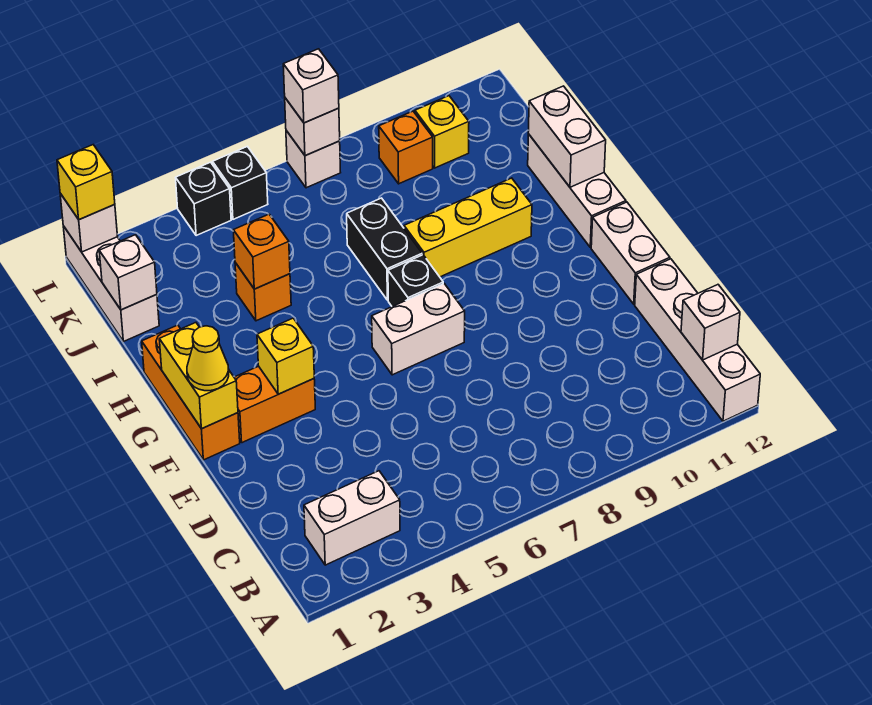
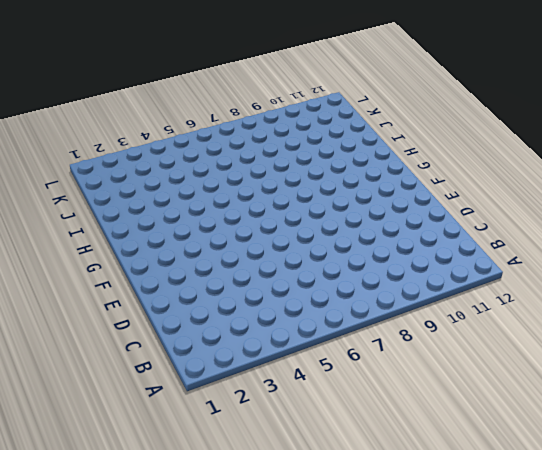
none -> white 1x4 brick [635,259,760,421]
none -> white 1x2 brick [304,471,400,565]
none -> white 1x2 brick [591,202,670,304]

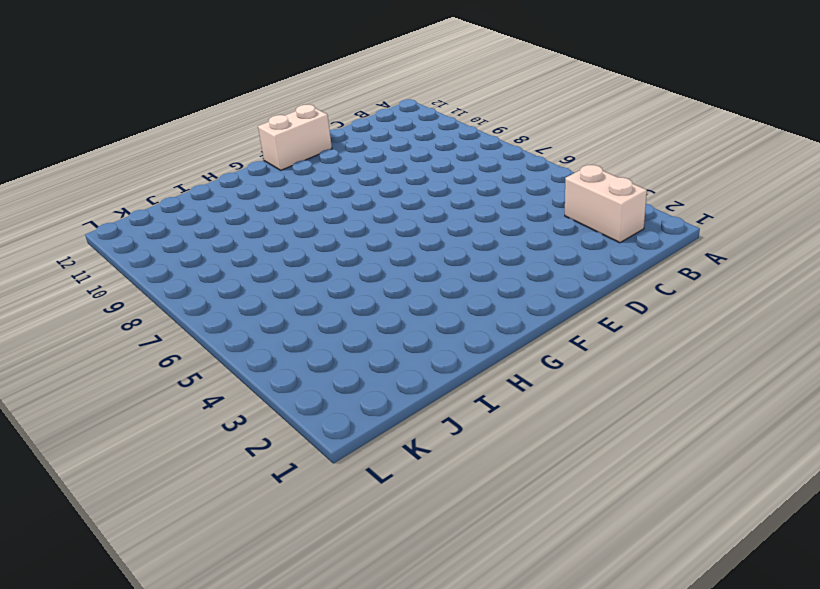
none -> white 1x4 brick [635,259,760,421]
none -> orange 1x3 brick [142,325,240,460]
none -> orange 1x2 brick [234,366,315,443]

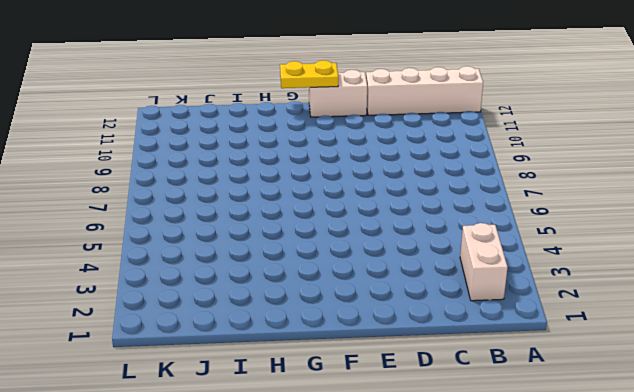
yellow 1x2 plate [280,60,338,88] -> none
none -> orange 1x3 brick [142,325,240,460]
none -> orange 1x2 brick [234,366,315,443]
none -> white 1x2 brick [372,284,465,375]

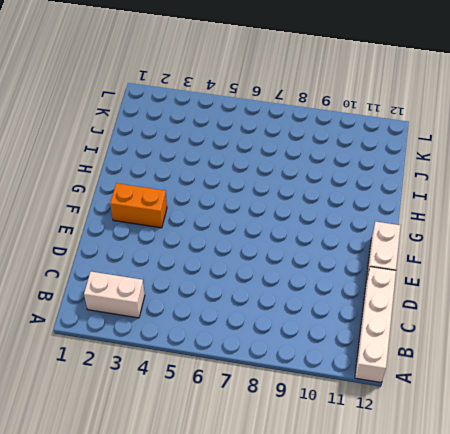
none -> orange 1x3 brick [142,325,240,460]
none -> white 1x2 brick [372,284,465,375]
none -> black 1x1 brick [388,255,443,307]

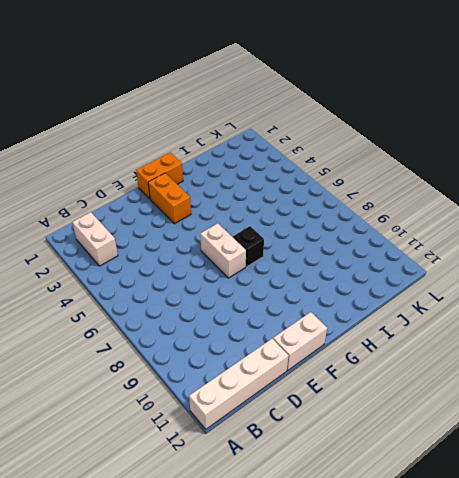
orange 1x2 brick [136,152,183,199] -> orange 1x3 brick [142,325,240,460]
none -> white 1x3 brick [528,134,626,247]
none -> black 1x2 brick [347,198,422,300]
none -> yellow 1x3 brick [404,178,532,277]

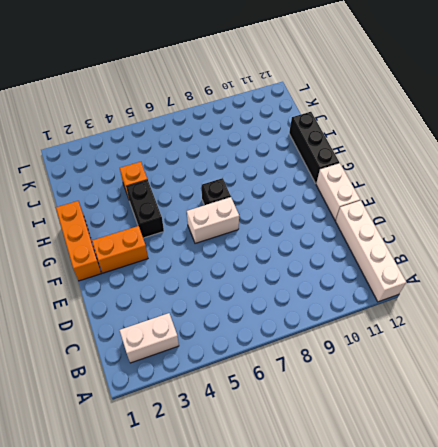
black 1x2 brick [126,180,164,238] -> black 1x2 brick moved to [347,198,422,300]
black 1x3 brick [289,112,339,183] -> white 1x3 brick [528,134,626,247]
none -> yellow 1x3 brick [404,178,532,277]
none -> white 1x3 brick [63,226,159,342]
none -> orange 1x1 brick [379,111,433,184]

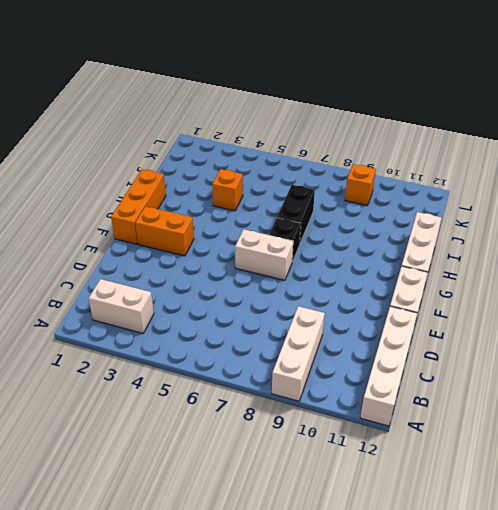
white 1x3 brick [272,306,325,401] -> white 1x3 brick moved to [63,226,159,342]
none -> yellow 1x3 brick [404,178,532,277]
none -> yellow 1x1 brick [415,96,469,168]
none -> black 1x1 brick [176,162,231,236]

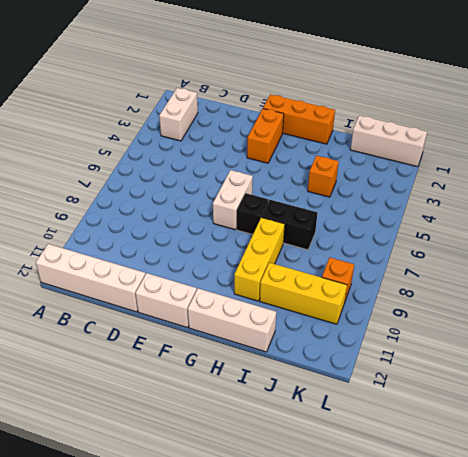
yellow 1x3 brick [260,263,347,324] -> yellow 1x1 brick [415,96,469,168]
none -> black 1x1 brick [176,162,231,236]
none -> black 1x1 brick [213,146,268,219]
none -> white 1x1 brick [286,131,341,188]

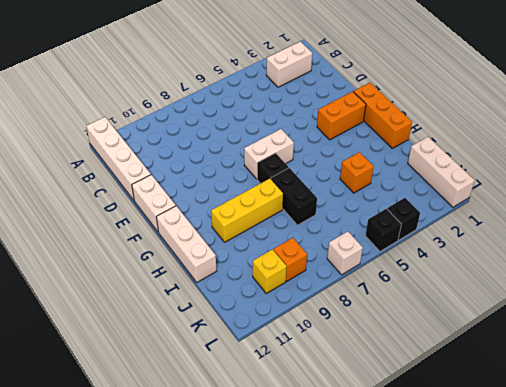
none -> white 1x1 brick [681,285,740,360]
none -> yellow 1x2 brick [159,323,238,429]
none -> yellow 1x1 brick [257,318,314,394]

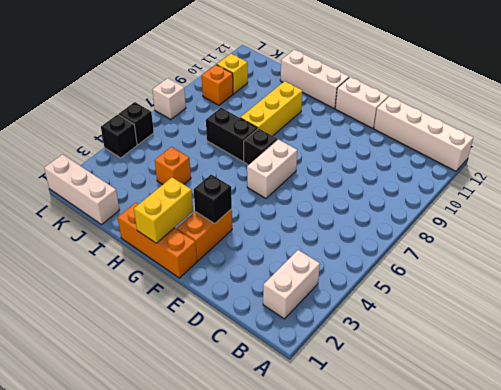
black 1x1 brick [194,175,232,223] -> yellow 1x1 brick [257,318,314,394]
yellow 1x2 brick [134,177,193,243] -> yellow 1x2 brick turned to [159,323,238,429]
none -> white 1x1 brick [681,285,740,360]
none -> white 1x2 brick [528,86,606,187]
none -> orange 1x1 brick [233,214,290,289]

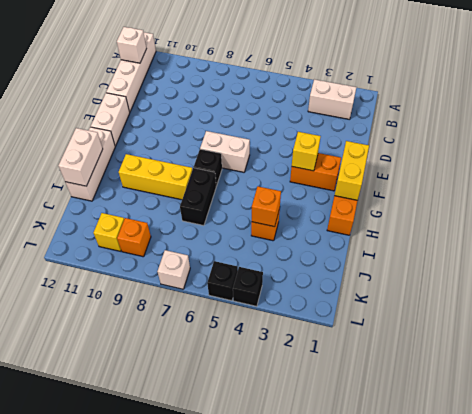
none -> white 1x3 brick [63,226,159,342]
none -> white 1x1 brick [99,235,157,310]
none -> white 1x1 brick [60,194,118,252]

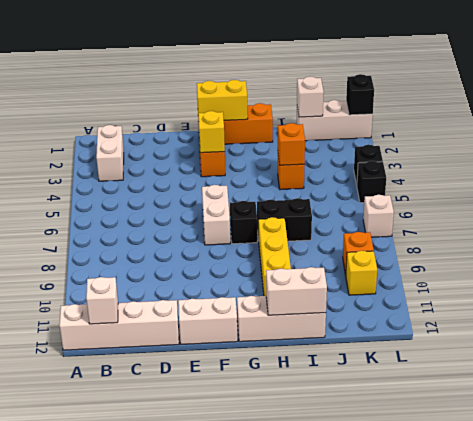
black 1x1 brick [346,74,374,115] -> white 1x1 brick [60,194,118,252]
none -> white 1x1 brick [285,98,340,156]
none -> yellow 1x1 cone [187,326,229,391]
none -> yellow 1x1 brick [57,145,115,220]

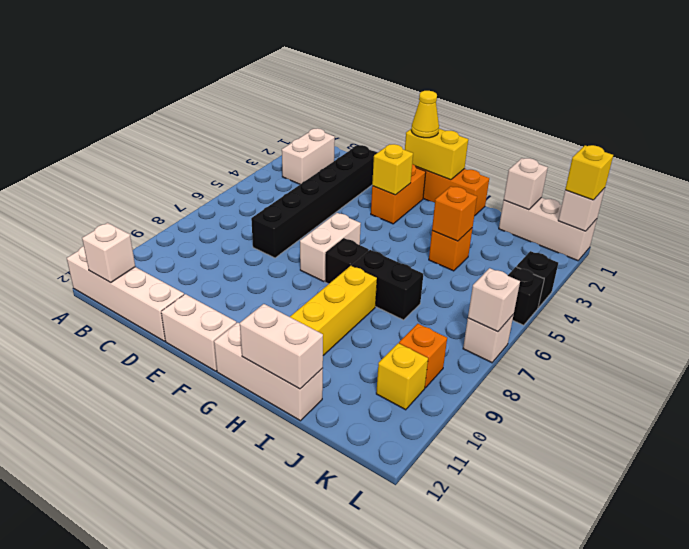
black 1x6 brick [251,145,377,258] -> none
none -> white 1x1 brick [283,49,339,123]

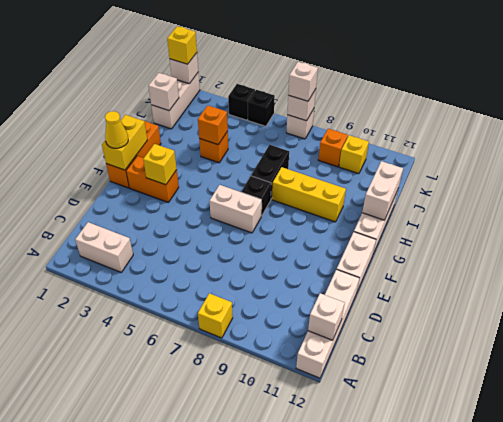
yellow 1x1 brick [198,293,233,338] -> none

